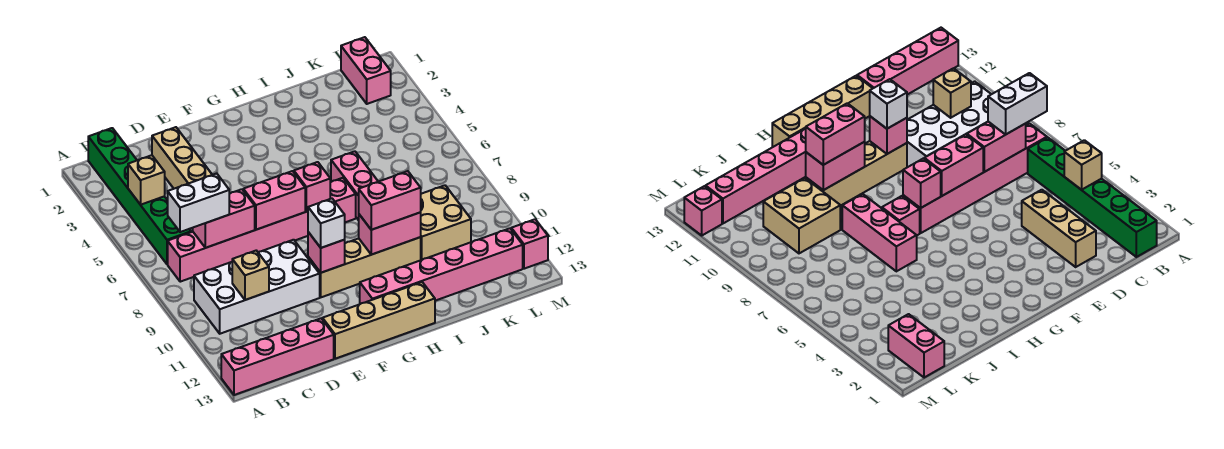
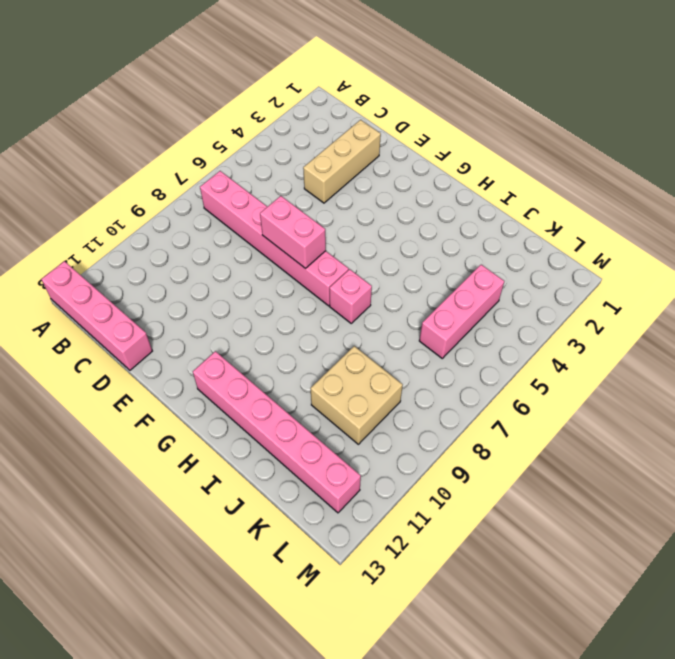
pink 1x3 brick [419,265,504,358] -> pink 1x3 brick moved to [331,151,378,220]
none -> green 1x6 brick [88,128,191,264]
none -> white 2x4 brick [194,240,320,334]
none -> tan 1x4 brick [322,282,435,359]

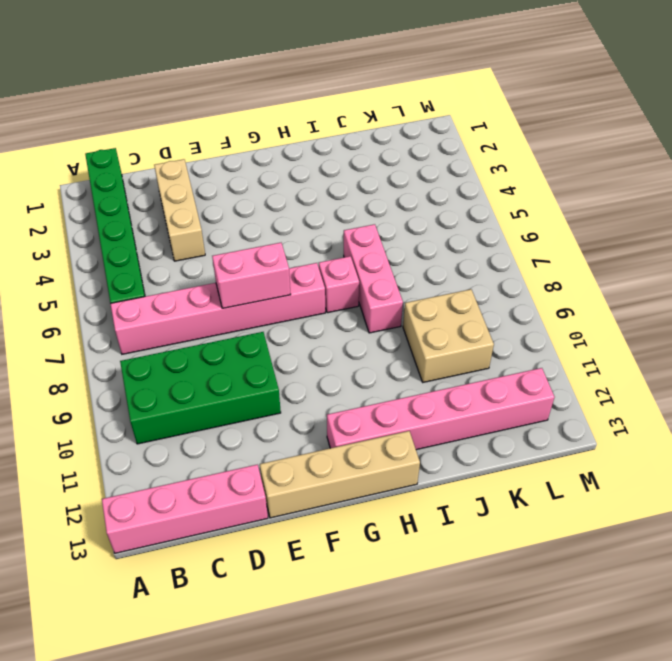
green 2x4 brick [120,332,281,444] -> white 2x4 brick [194,240,320,334]
none -> tan 1x4 brick [308,237,421,297]
none -> pink 1x2 brick [341,37,391,104]
none -> pink 1x1 brick [511,219,548,269]

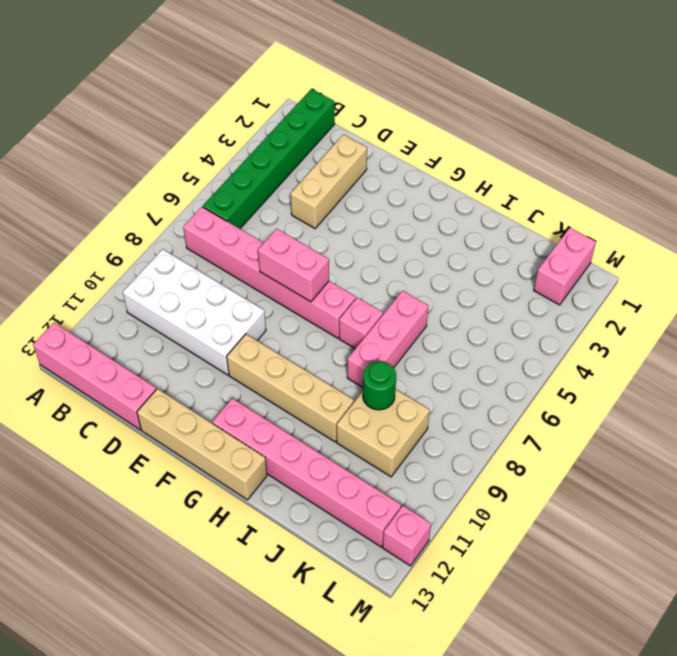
green 1x1 round brick [363,361,396,410] -> none
none -> tan 1x1 brick [128,155,165,205]
none -> pink 1x2 brick [193,189,255,248]
none -> tan 1x1 brick [232,251,269,300]

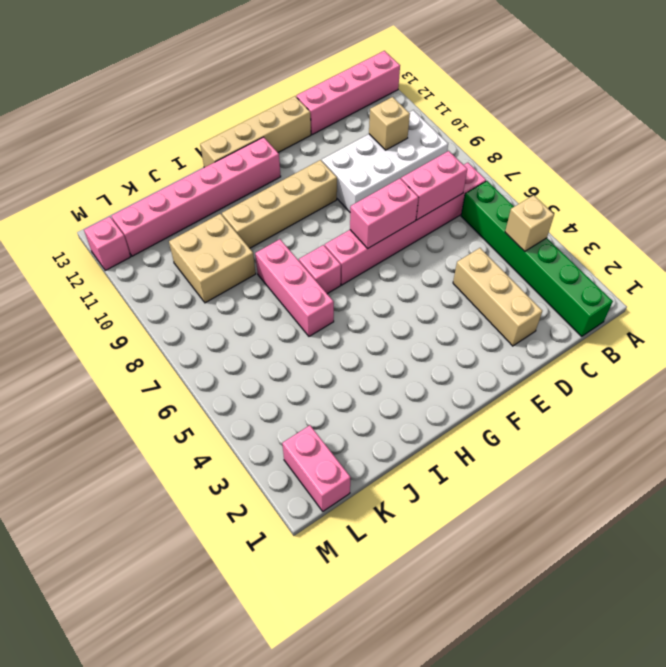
none -> pink 1x1 brick [308,232,345,273]
none -> pink 1x1 brick [294,162,330,211]
none -> pink 1x2 brick [359,212,421,255]

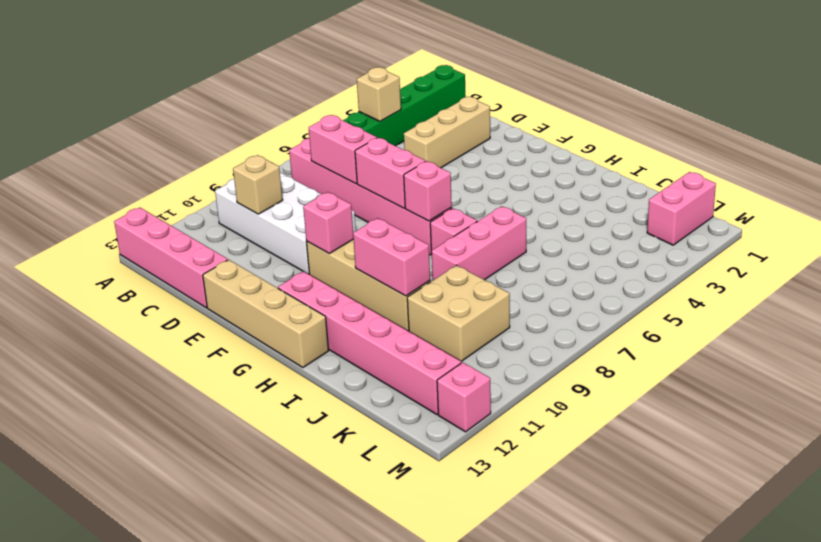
none -> white 1x2 brick [168,174,229,232]
none -> white 1x1 brick [308,199,345,248]
none -> pink 1x2 brick [359,171,421,230]

